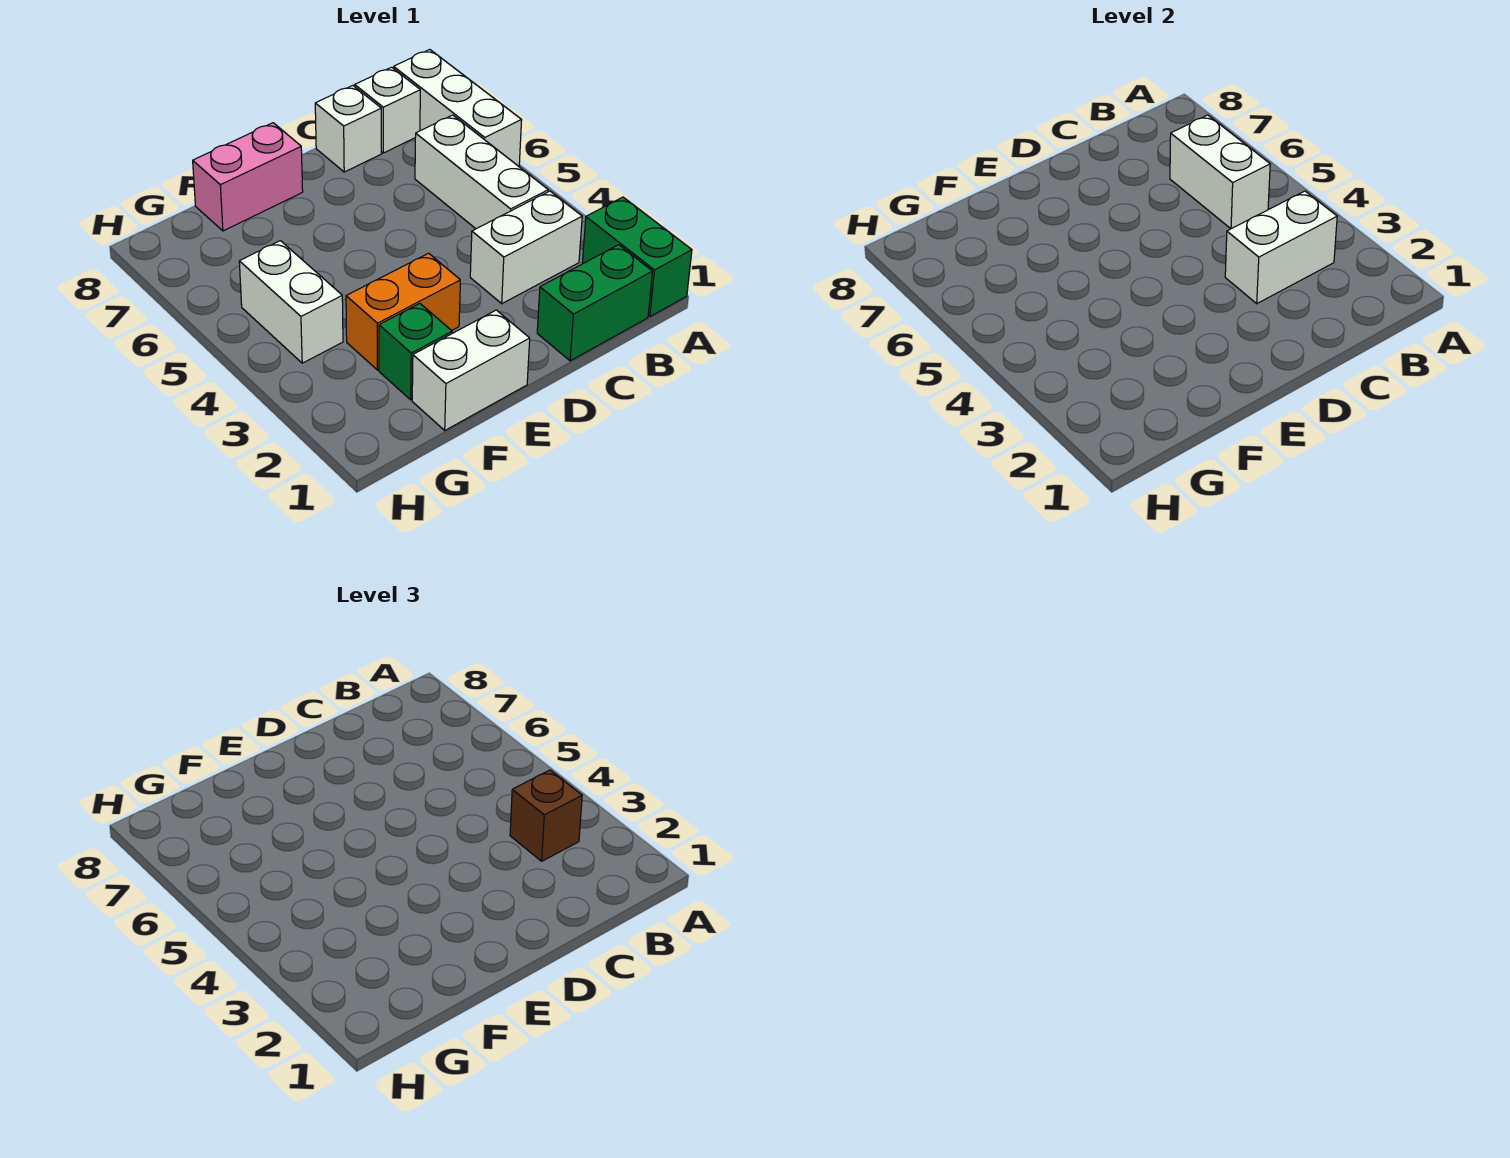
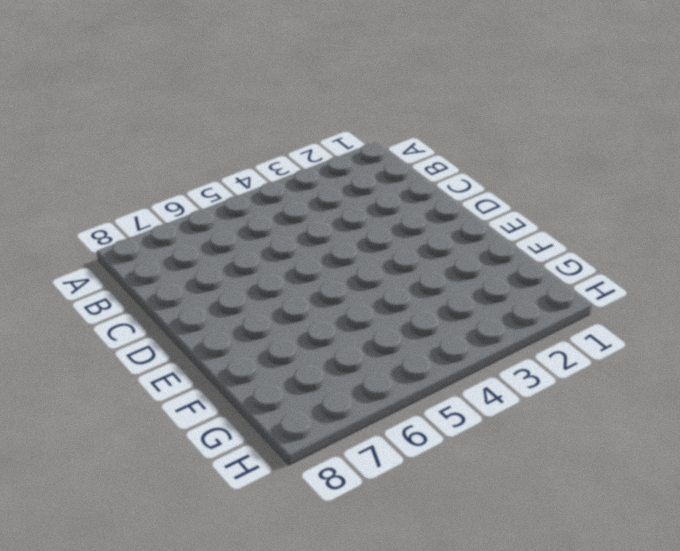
none -> green 1x2 brick [582,197,692,316]
none -> white 1x3 brick [394,50,522,166]
none -> green 1x2 brick [537,245,653,361]

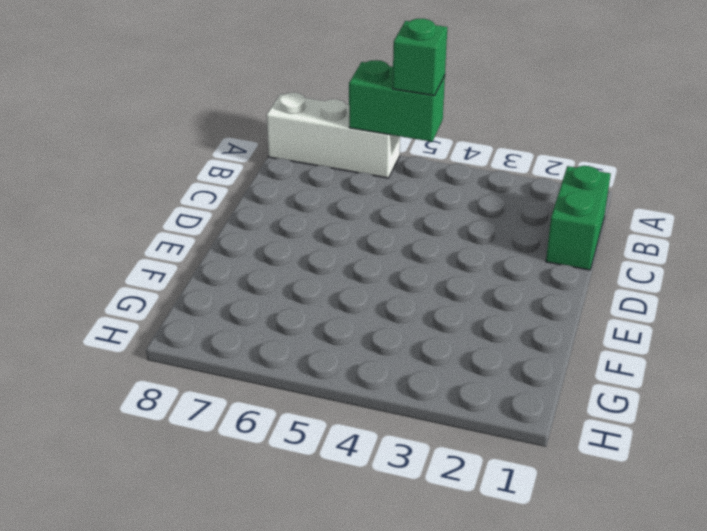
green 1x2 brick [349,60,445,142] -> green 1x2 brick moved to [582,197,692,316]
green 1x1 brick [393,19,447,96] -> green 1x1 brick moved to [379,304,452,400]
none -> white 1x2 brick [470,191,582,304]
none -> white 1x3 brick [415,115,548,229]
none -> white 1x1 brick [355,67,420,153]

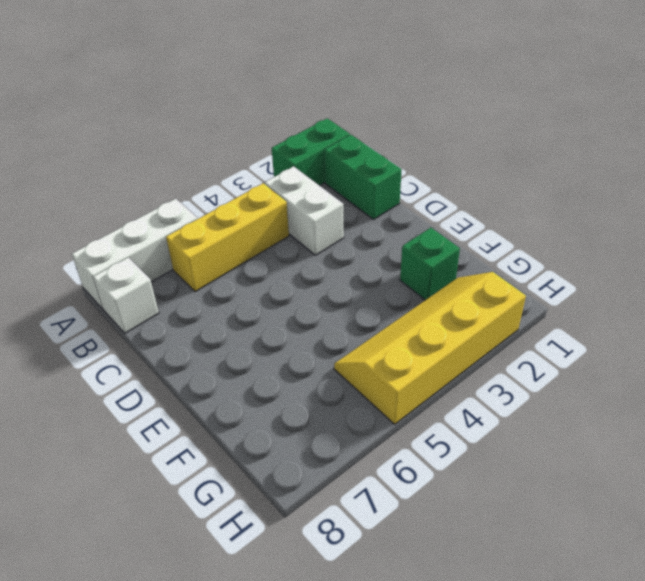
yellow 1x3 brick [166,183,289,292] -> white 1x3 brick [415,115,548,229]
yellow 2x4 slope [334,272,526,424] -> white 1x2 brick [239,241,343,363]
none -> white 1x1 brick [315,85,381,172]
none -> white 1x2 brick [412,310,530,430]
none -> orange 1x2 brick [346,253,460,370]

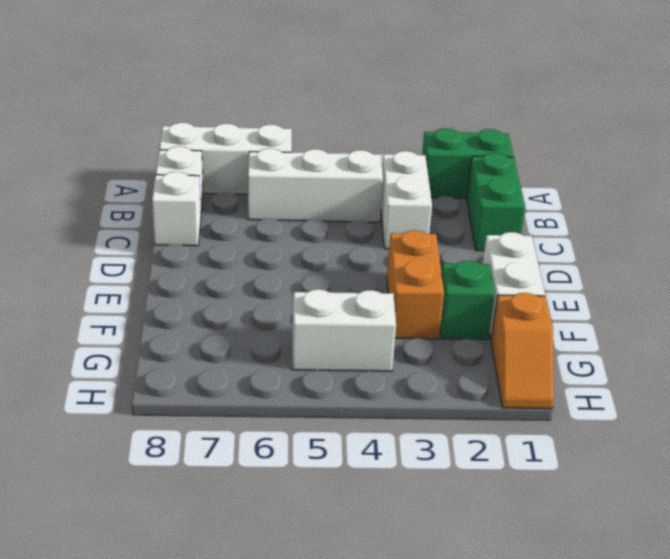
orange 1x2 slope [491,293,554,409] -> none
none -> pink 1x2 brick [193,123,303,231]
none -> white 1x2 brick [1225,191,1337,304]
none -> white 1x2 brick [1170,115,1270,229]

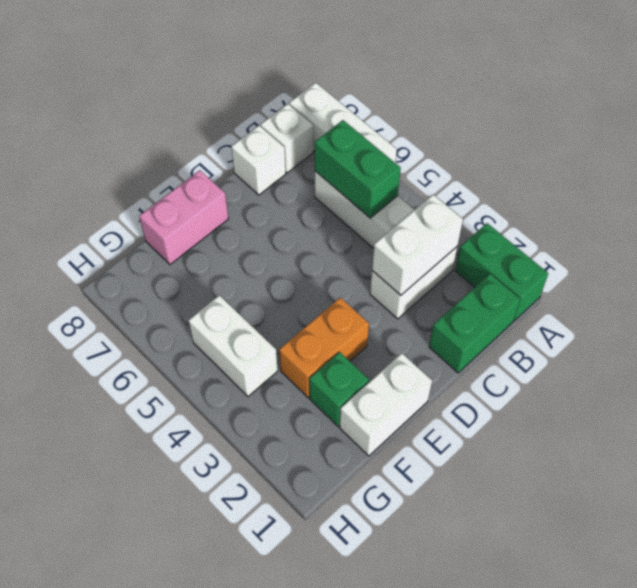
green 1x2 brick [315,120,401,218] -> white 1x2 brick [1170,115,1270,229]
none -> brown 1x1 brick [510,770,582,861]

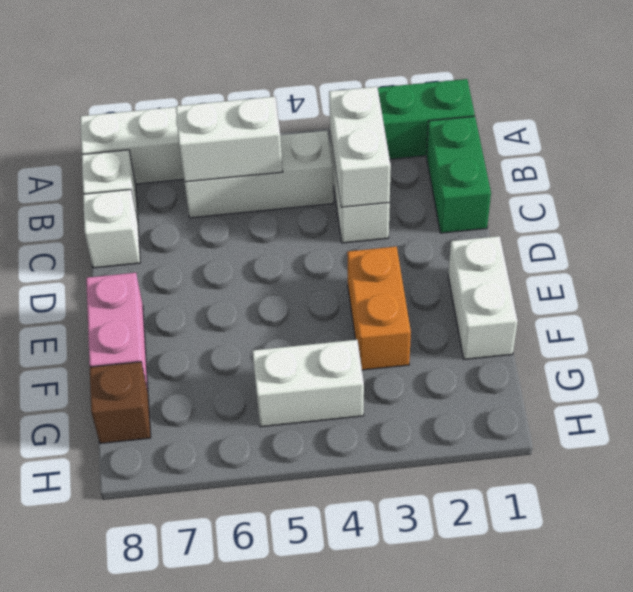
brown 1x1 brick [90,362,151,443] -> brown 1x1 brick moved to [510,770,582,861]
none -> green 1x1 brick [379,304,452,400]

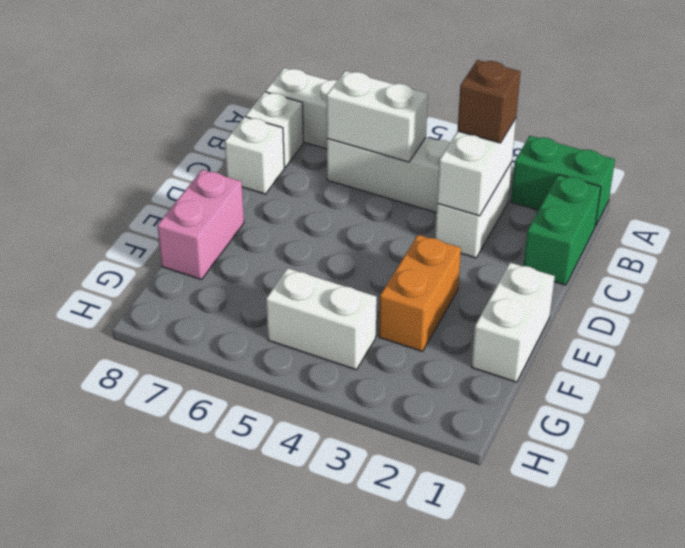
none -> green 1x1 brick [379,304,452,400]

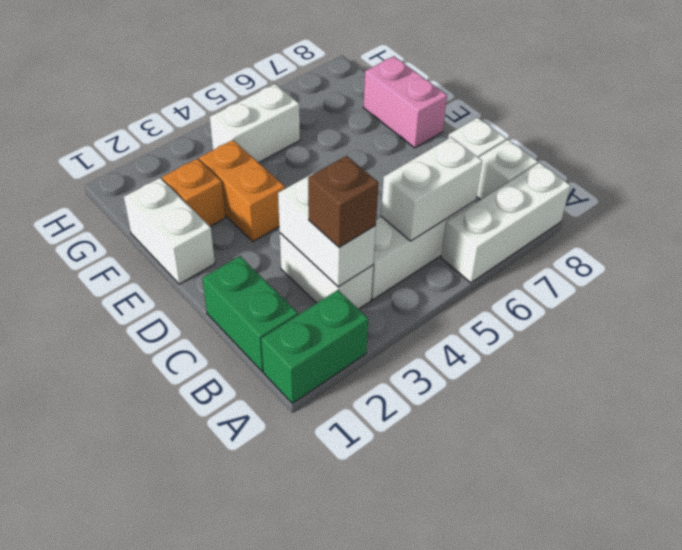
orange 1x1 brick [162,159,225,226] -> green 1x1 brick [379,304,452,400]

